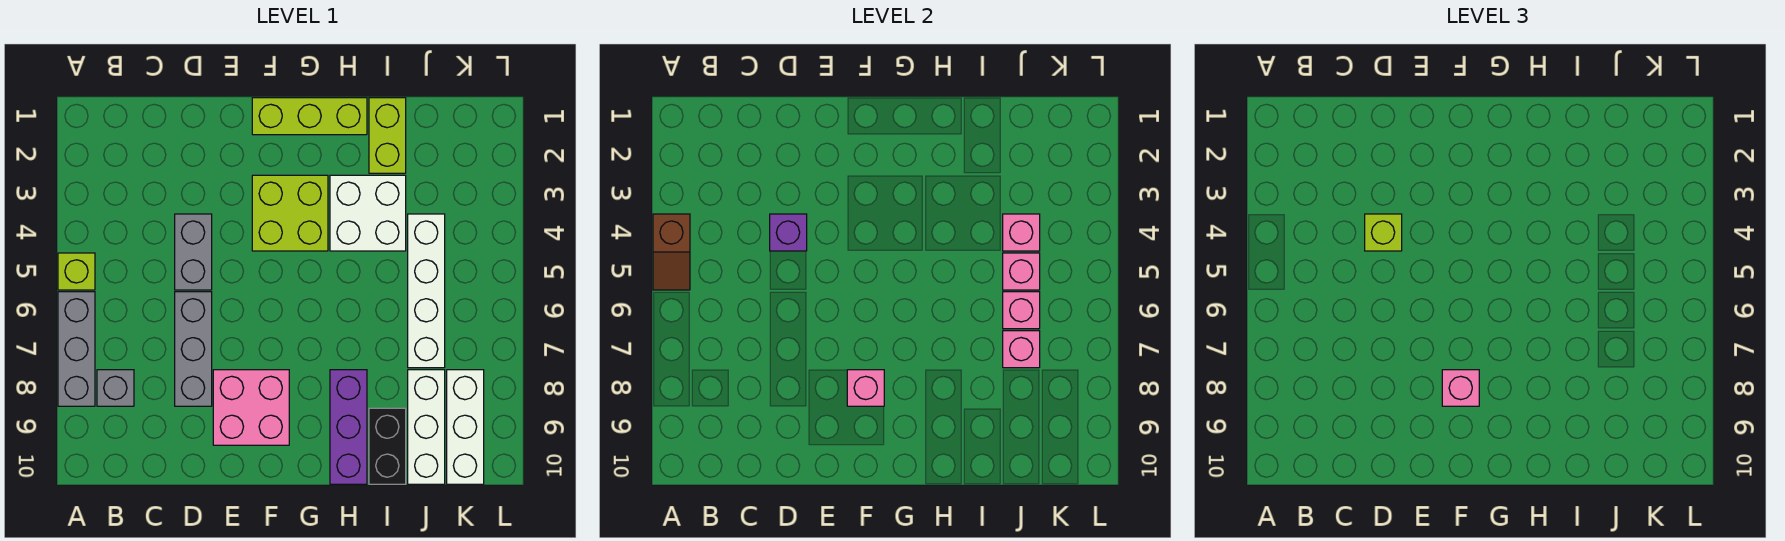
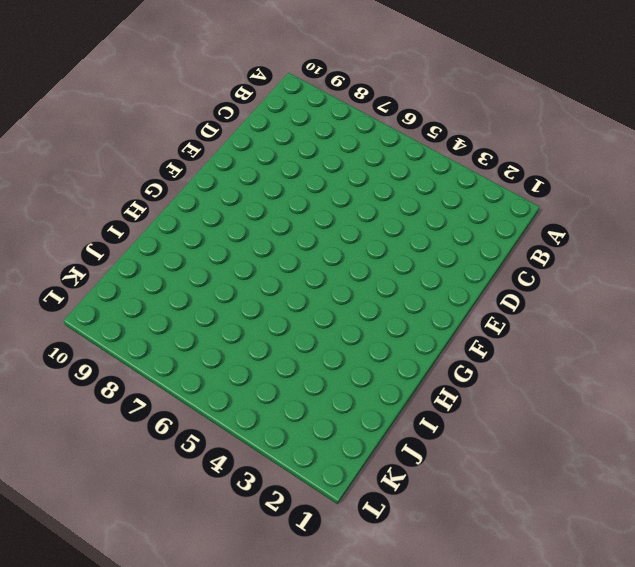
none -> lime 1x1 brick [58,253,95,290]
none -> grey 1x3 brick [58,292,95,406]
none -> grey 1x1 brick [97,370,134,406]

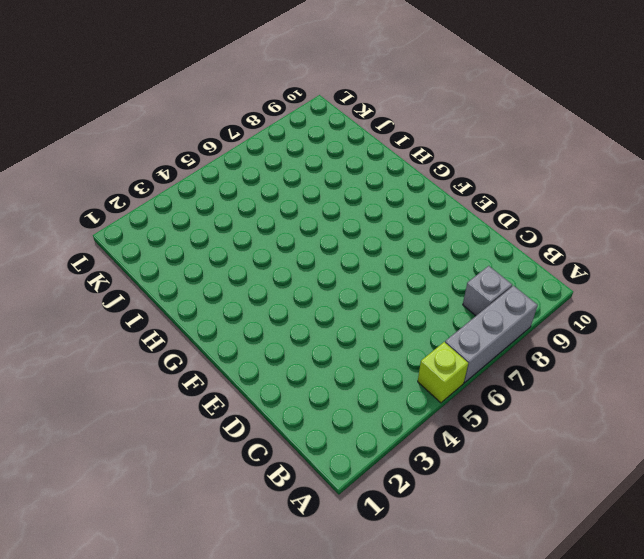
none -> grey 1x2 brick [175,214,212,290]
none -> grey 1x3 brick [175,292,212,406]
none -> pink 2x2 brick [213,370,289,445]

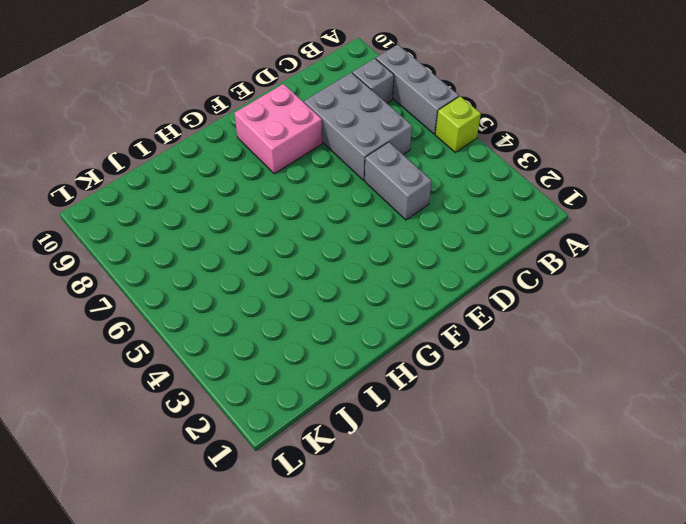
grey 2x3 brick [304,73,412,180] -> grey 1x3 brick [175,292,212,406]
none -> lime 1x3 brick [252,98,367,135]
none -> lime 2x2 brick [252,175,328,251]
none -> white 2x2 brick [330,175,406,251]

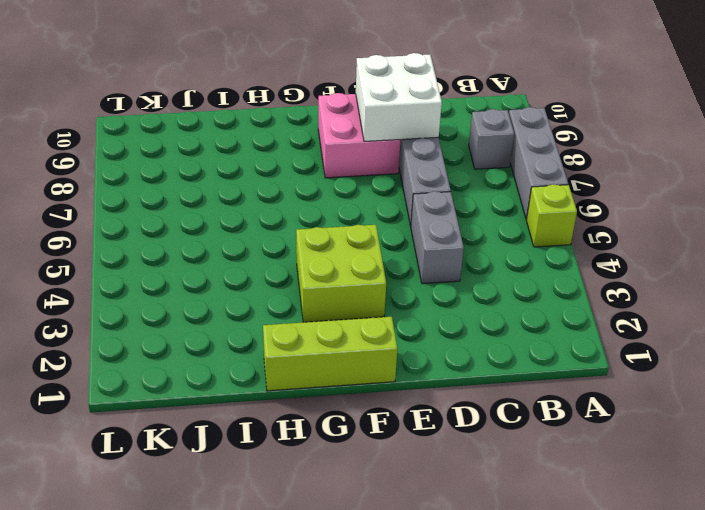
white 2x2 brick [356,53,442,141] -> white 2x2 brick moved to [330,175,406,251]
none -> purple 1x3 brick [330,370,367,484]
none -> lime 1x2 brick [369,98,406,173]
none -> black 1x2 brick [369,408,406,484]

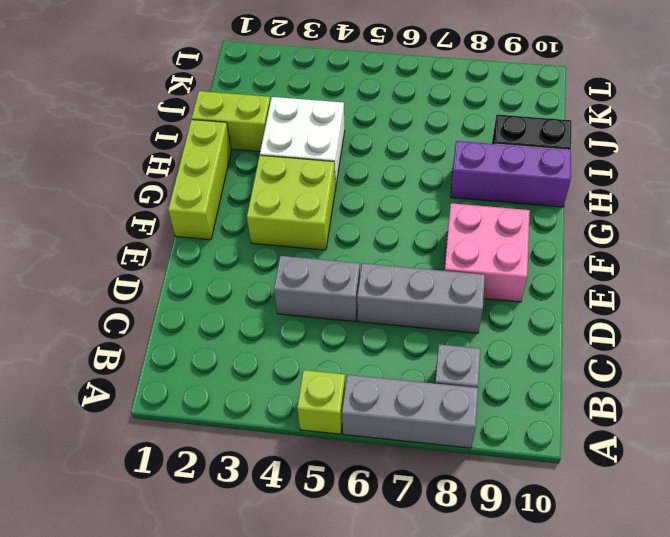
none -> white 1x4 brick [408,214,445,368]
none -> white 1x3 brick [408,370,445,484]
none -> white 1x3 brick [447,370,484,484]

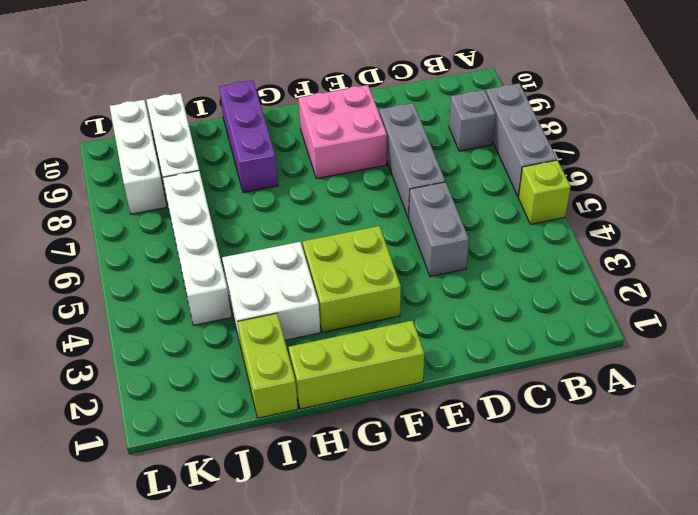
none -> black 1x2 brick [369,408,406,484]
none -> brown 1x2 slope [653,214,690,290]
none -> purple 1x1 brick [770,214,807,251]

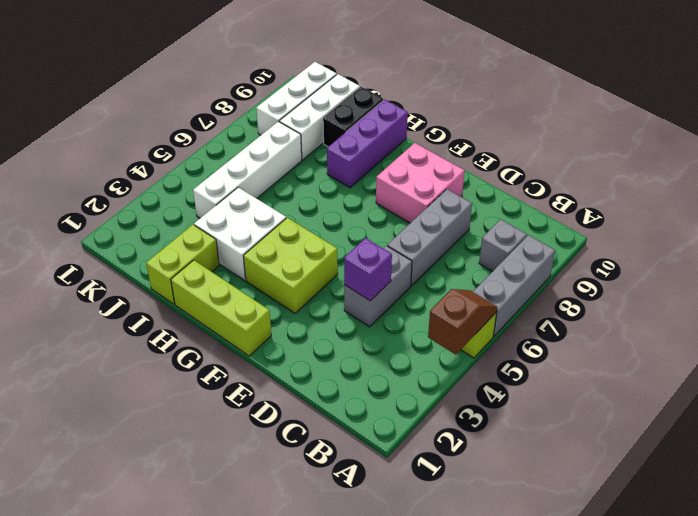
none -> pink 1x1 brick [847,370,884,406]
none -> pink 1x1 brick [1003,214,1040,251]
none -> pink 1x1 brick [1003,253,1040,290]

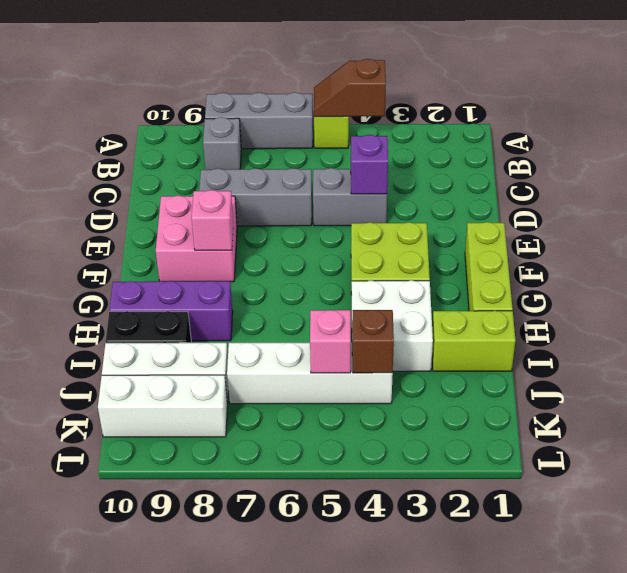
brown 1x1 brick [352,310,394,373] -> pink 1x1 brick [1003,214,1040,251]
none -> pink 1x1 brick [1003,292,1040,329]
none -> pink 1x1 brick [1003,331,1040,368]
none -> lime 1x1 brick [1365,214,1402,251]

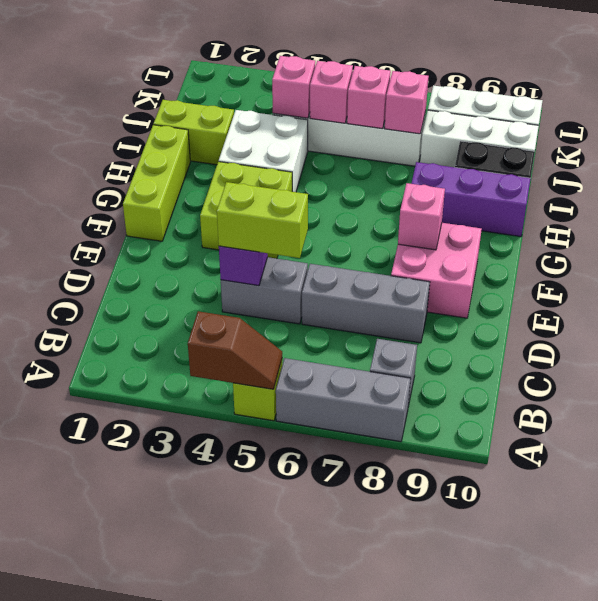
lime 1x2 brick [217,182,308,258] -> lime 1x1 brick [1365,214,1402,251]
none -> pink 1x1 brick [1442,370,1479,406]

